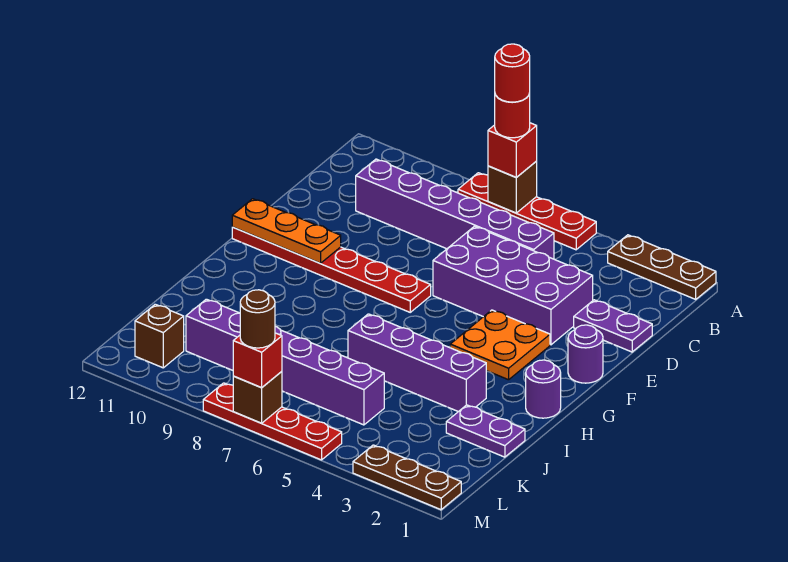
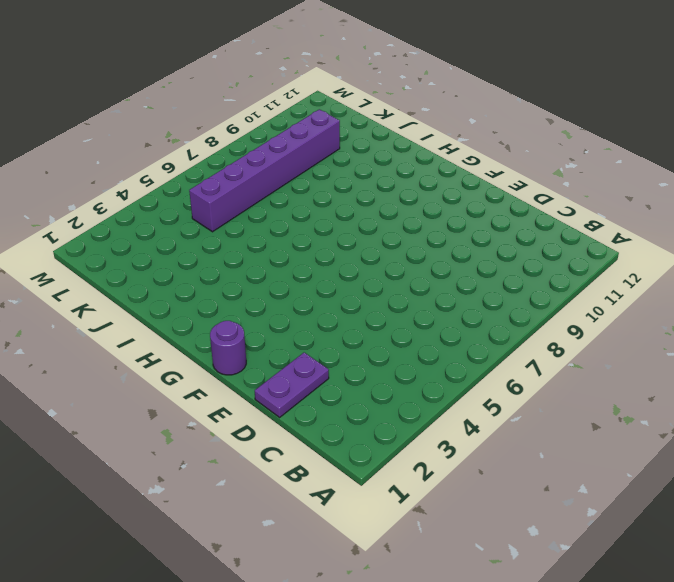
none -> brown 1x3 plate [608,235,716,299]
none -> red 1x4 plate [458,173,596,250]
none -> purple 1x6 brick [356,159,554,259]

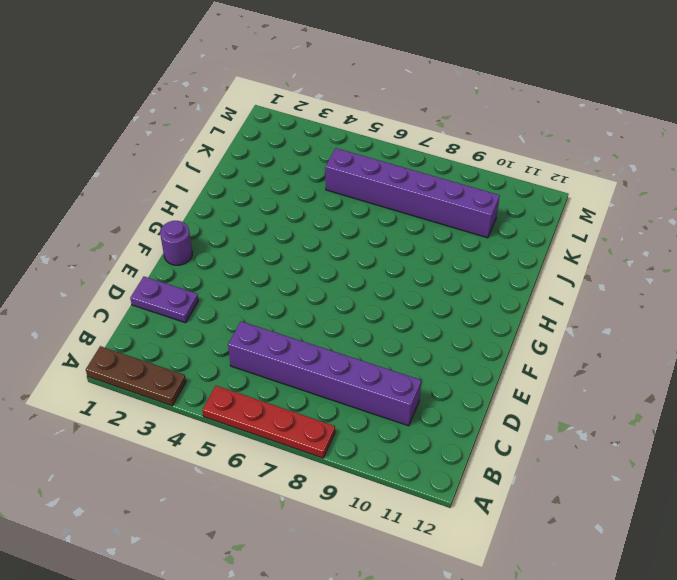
none -> purple 2x4 brick [433,226,593,345]
none -> orange 2x2 plate [450,310,550,380]
none -> red 1x6 plate [232,227,431,312]

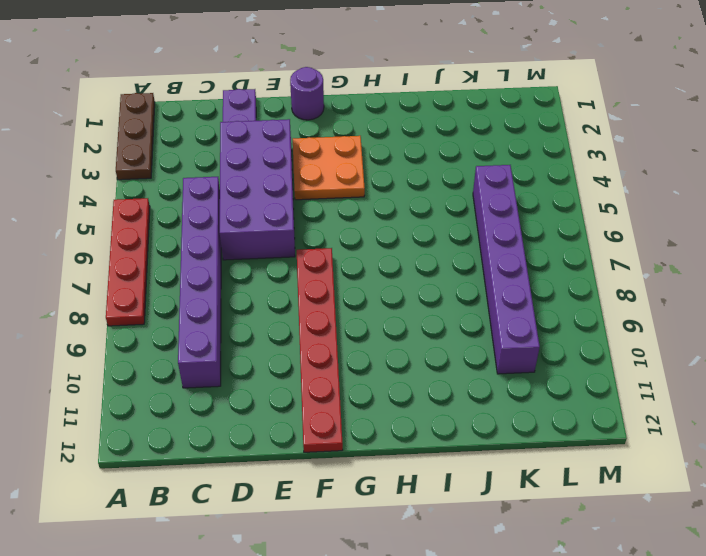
none -> purple 1x1 round brick [526,360,561,418]
none -> purple 1x4 brick [348,314,486,412]
none -> purple 1x2 plate [446,405,525,457]

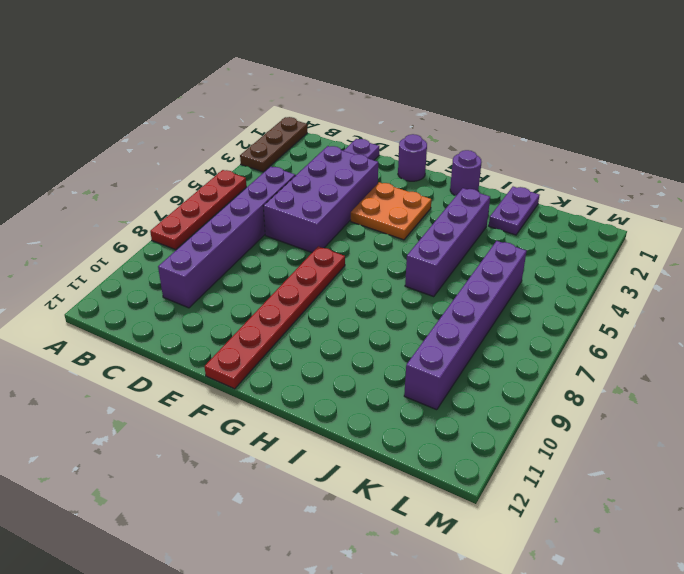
none -> brown 1x1 brick [135,304,184,368]
none -> brown 1x3 plate [353,445,461,510]
none -> red 1x4 plate [203,383,342,460]

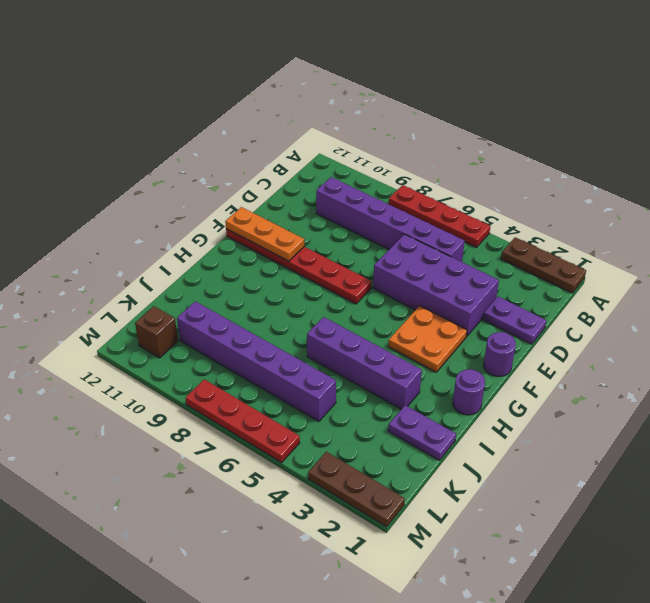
none -> brown 1x1 brick [488,161,537,213]
none -> brown 1x1 brick [233,372,282,423]
none -> red 1x1 brick [488,123,537,177]

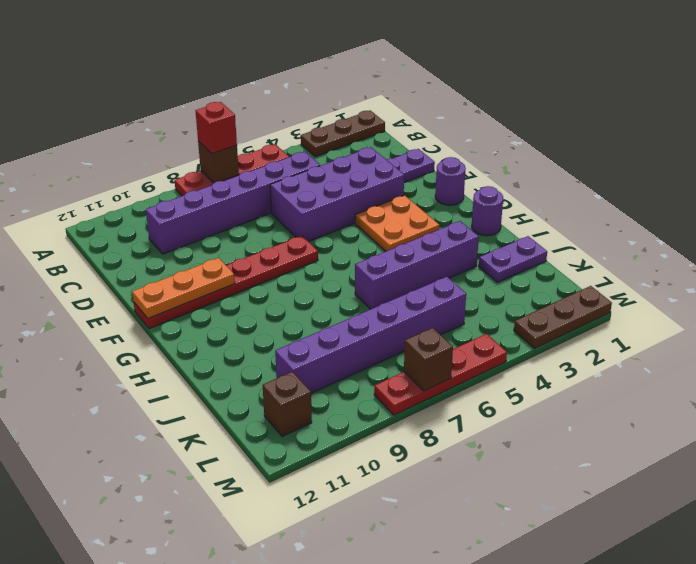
none -> red 1x1 brick [233,333,282,388]
none -> red 1x1 round brick [495,93,530,138]
none -> brown 1x1 round brick [240,290,275,348]

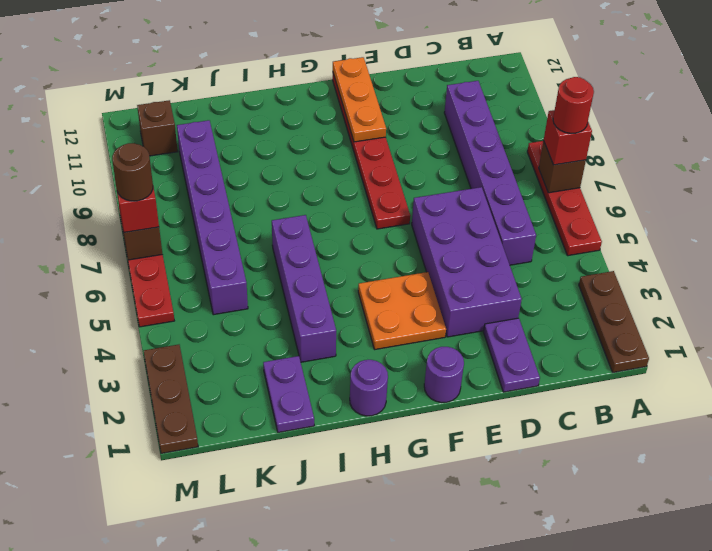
none -> red 1x1 round brick [495,44,530,102]

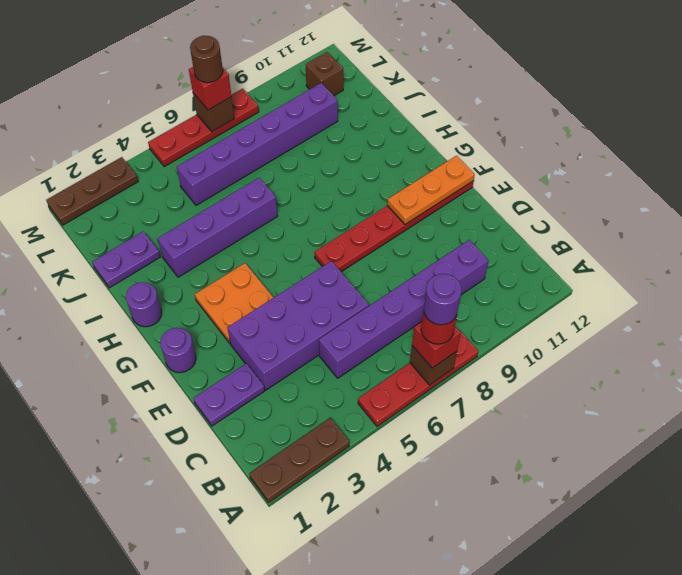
purple 1x1 round brick [424,274,461,325] -> red 1x1 round brick [495,44,530,102]

